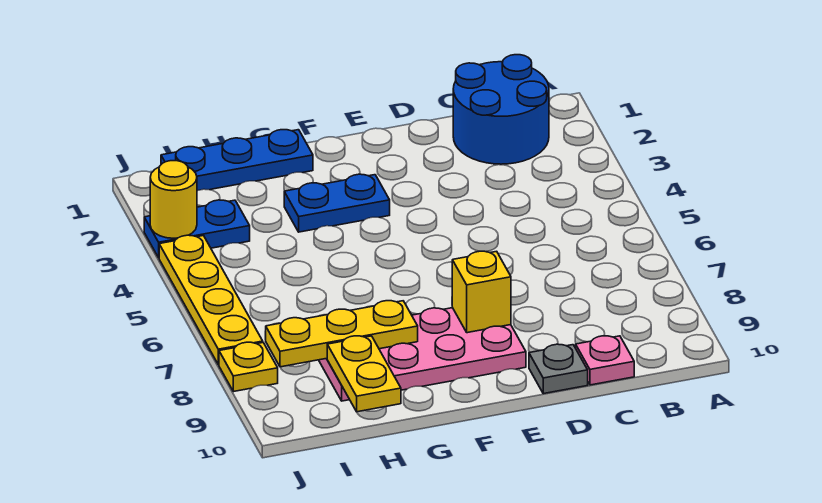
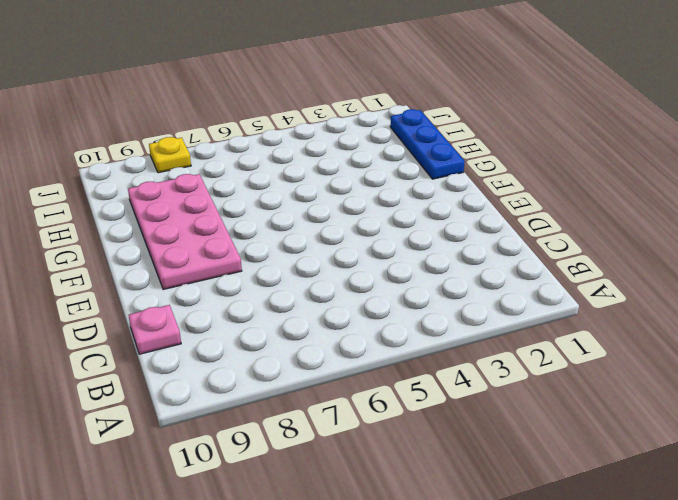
none -> blue 2x2 round brick [453,55,549,164]
none -> grey 1x1 plate [529,344,588,394]
none -> blue 1x2 plate [284,174,390,232]

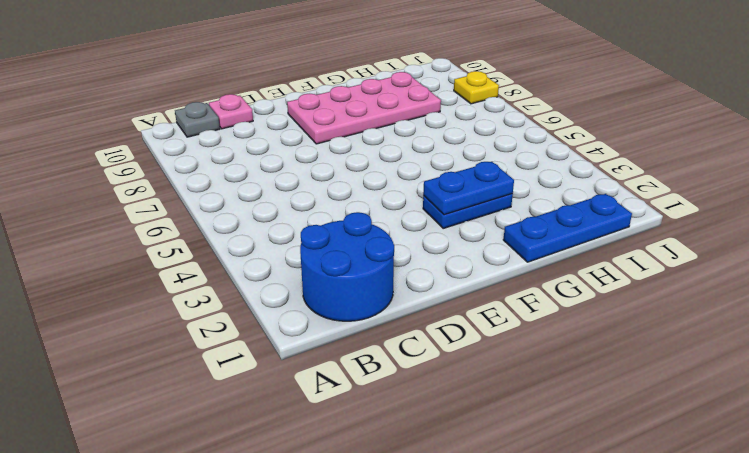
grey 1x1 plate [175,102,220,137] -> grey 1x1 plate moved to [529,344,588,394]
blue 1x2 plate [423,162,514,215] -> blue 1x2 plate moved to [144,200,250,258]
none -> yellow 1x4 plate [159,235,263,365]
none -> yellow 1x1 brick [452,251,511,333]
none -> yellow 1x3 plate [265,301,418,367]

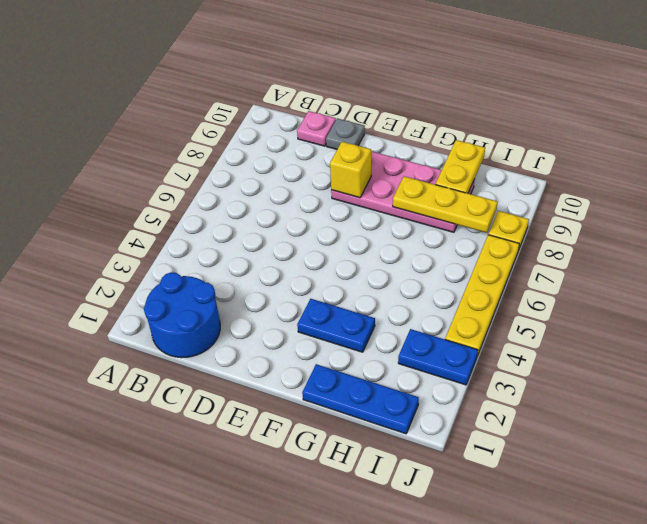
none -> yellow 1x1 round brick [150,161,197,238]

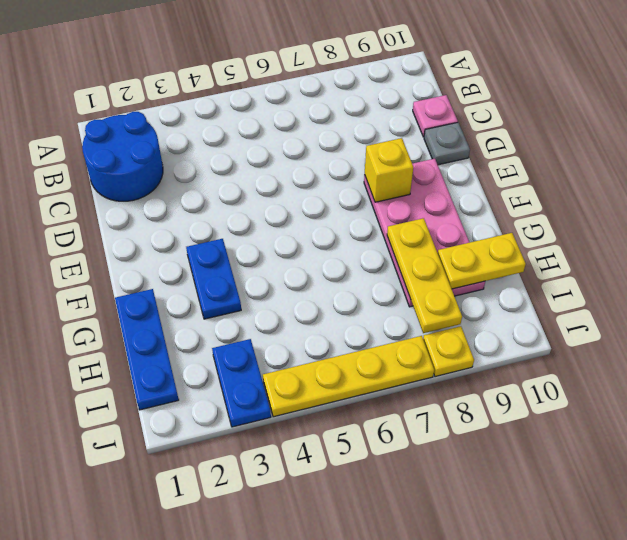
none -> yellow 1x1 round brick [150,161,197,238]

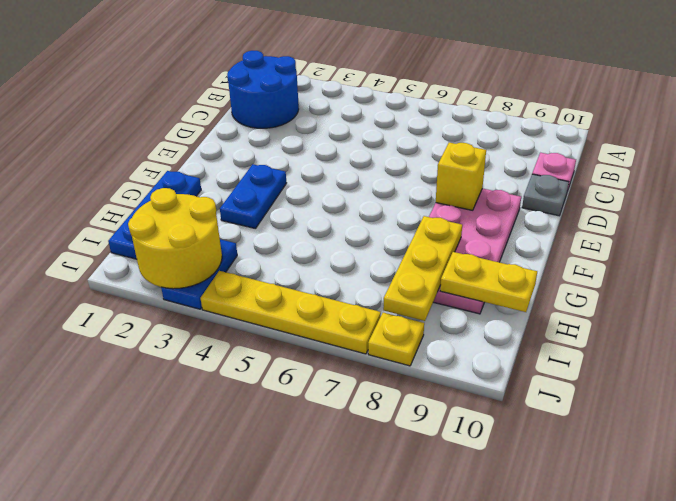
yellow 2x2 round brick [128,188,222,289] -> yellow 1x1 round brick [150,161,197,238]

